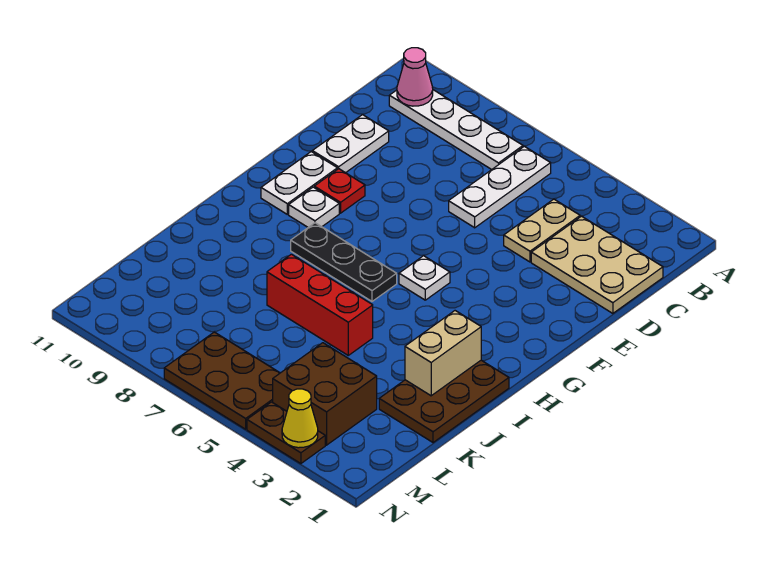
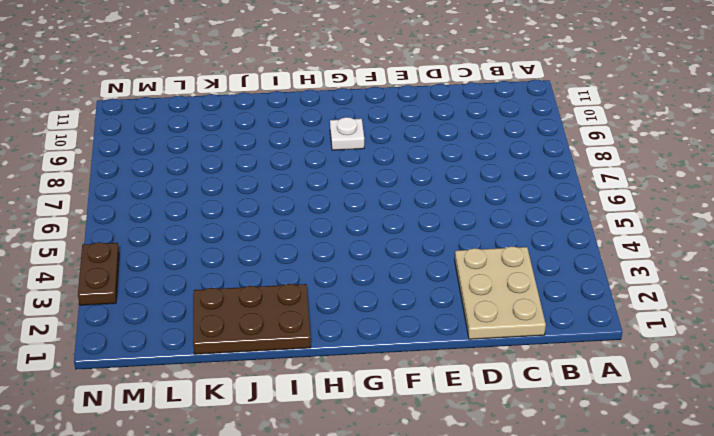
none -> white 1x3 plate [449,146,551,228]
none -> white 1x4 plate [389,90,523,170]
none -> tan 1x2 plate [504,199,580,262]

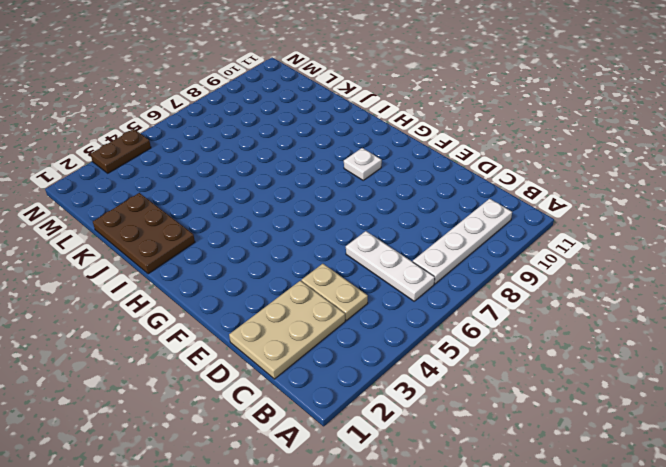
none -> white 1x2 plate [312,115,389,173]
none -> red 1x1 plate [314,169,365,213]
none -> white 1x2 plate [261,152,337,214]

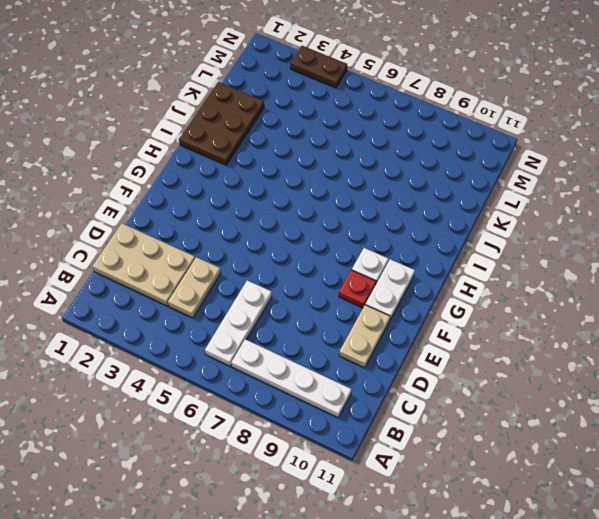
tan 1x2 plate [339,305,390,368] -> white 1x2 plate [312,115,389,173]
none -> white 1x1 plate [399,256,450,300]
none -> black 1x3 plate [291,223,397,301]
none -> red 1x3 brick [267,254,373,355]

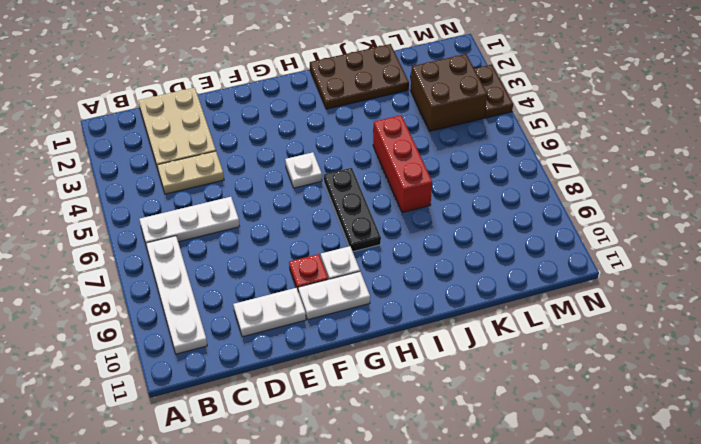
none -> brown 2x3 plate [164,332,280,429]
none -> pink 1x1 cone [397,48,433,106]
none -> tan 1x2 brick [405,311,481,396]

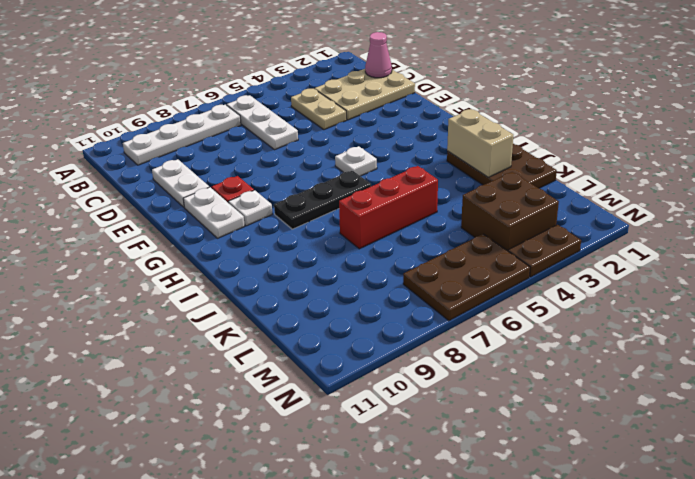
pink 1x1 cone [365,32,392,78] -> pink 1x1 cone moved to [397,48,433,106]
none -> yellow 1x1 cone [282,389,318,448]

